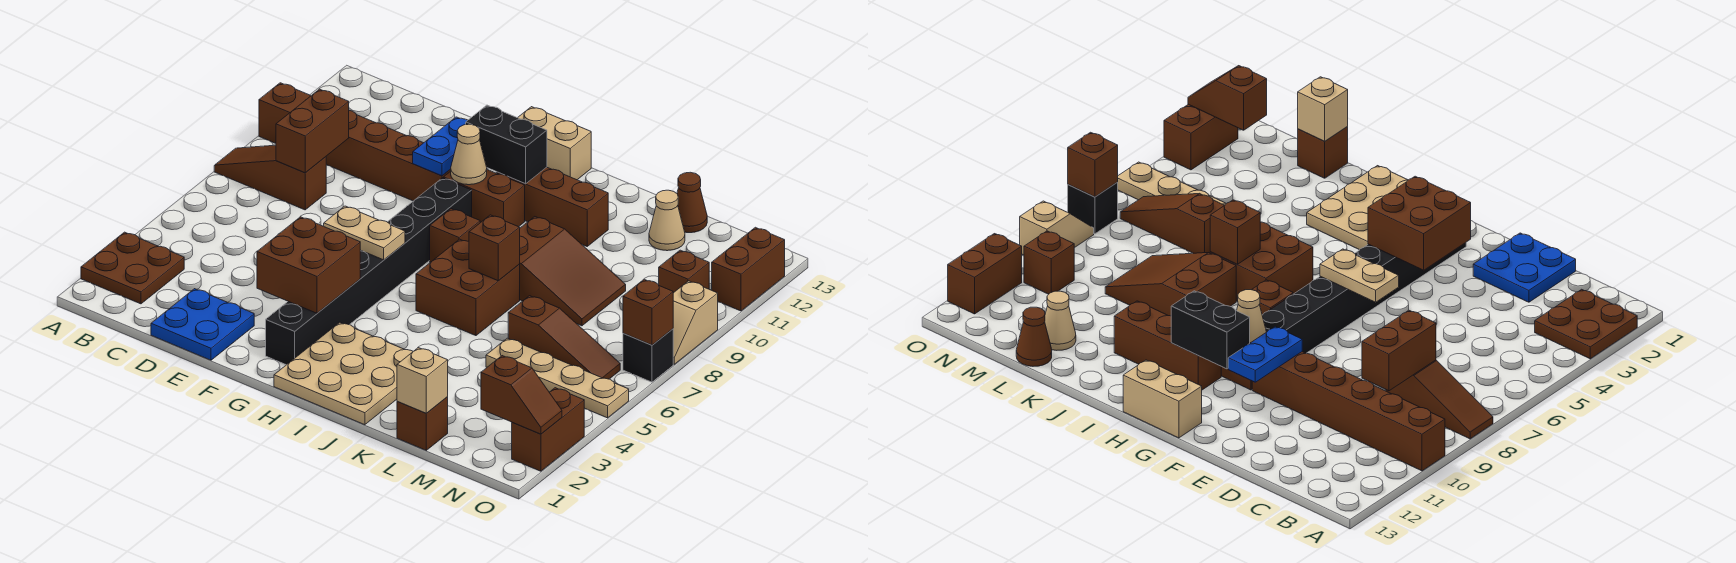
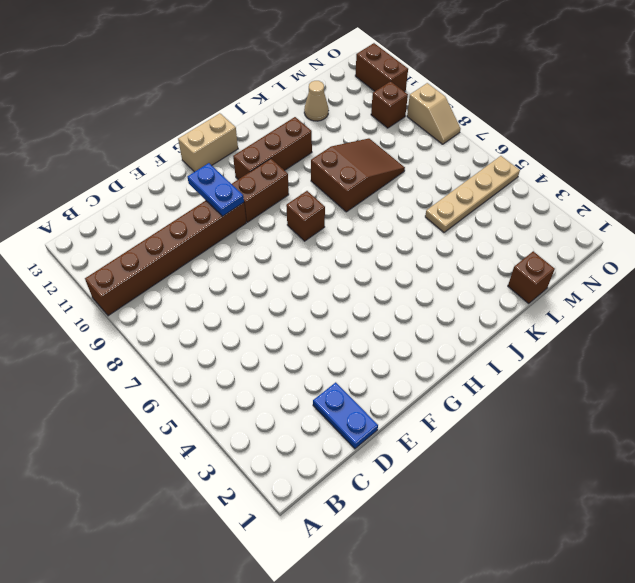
blue 1x2 plate [313,382,378,449] -> blue 2x2 plate [151,289,254,360]
none -> brown 2x2 plate [81,232,184,304]
none -> brown 1x3 slope [214,145,326,210]
none -> black 1x8 brick [266,178,472,365]
none -> tan 3x3 plate [274,322,413,425]

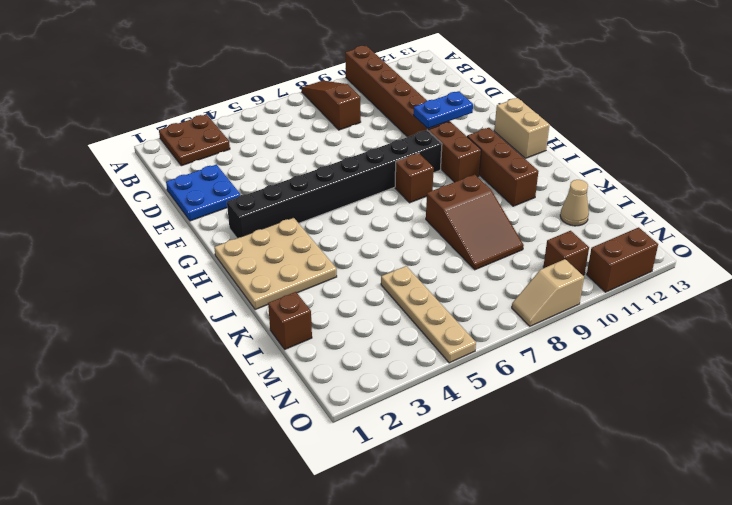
none -> brown 2x2 brick [416,239,520,336]
none -> brown 1x3 slope [508,296,620,379]
none -> brown 1x1 cone [677,172,707,233]
none -> brown 1x2 brick [512,388,584,471]

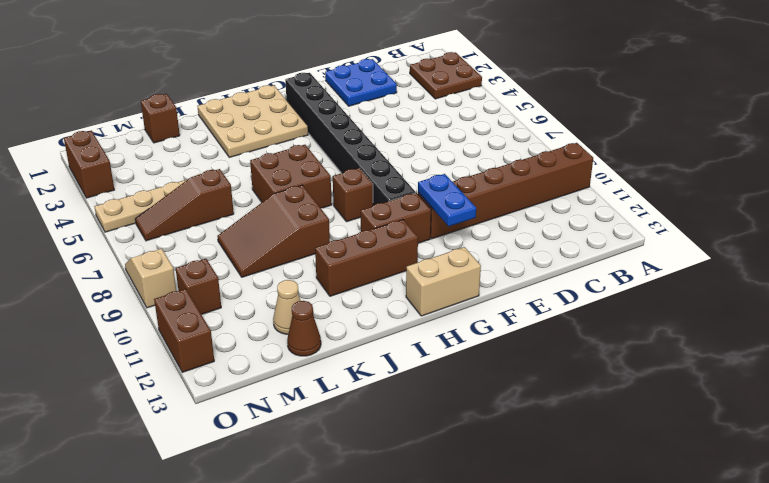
none -> brown 1x3 slope [214,145,326,210]
none -> black 1x1 brick [623,329,673,382]
none -> brown 1x2 brick [276,89,349,173]
none -> brown 2x2 brick [257,217,360,313]

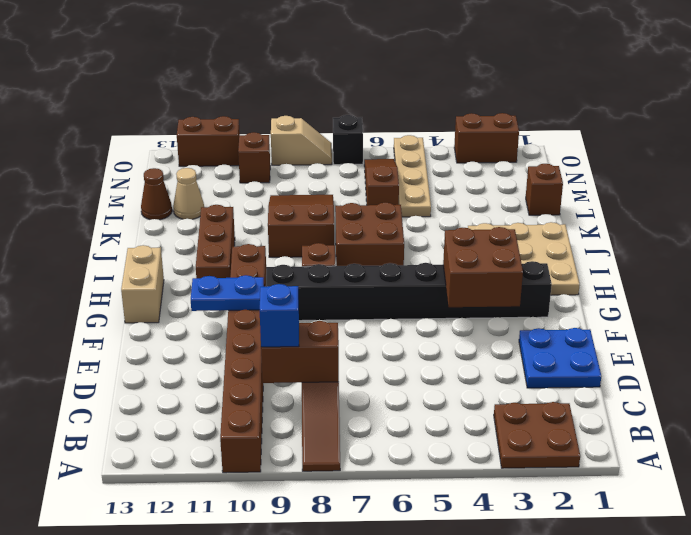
blue 1x1 brick [260,284,299,347] -> none
none -> tan 1x2 plate [324,206,405,260]
none -> tan 1x1 cone [451,124,487,185]
none -> black 1x2 brick [466,105,547,184]
none -> brown 1x1 brick [469,215,520,281]

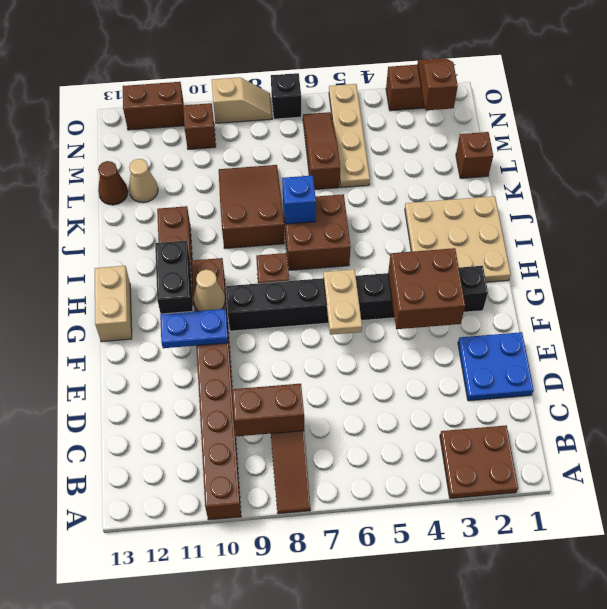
blue 1x1 brick [282,175,316,224] -> brown 1x1 brick [469,215,520,281]
none -> tan 1x1 brick [397,348,448,413]
none -> brown 1x1 brick [623,279,673,345]

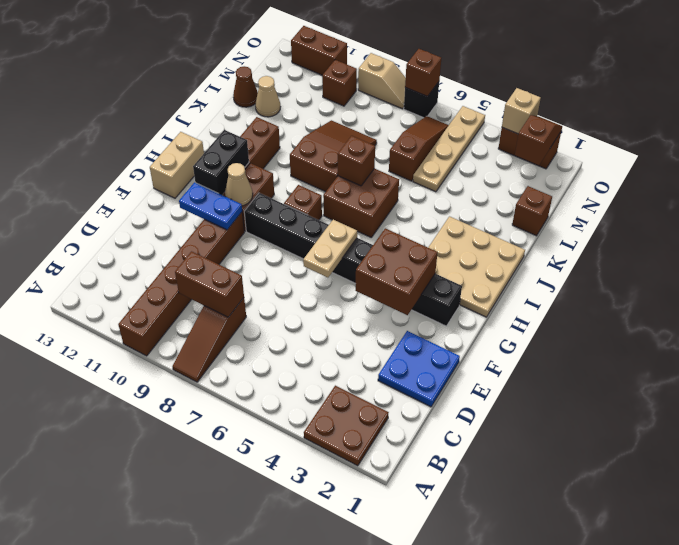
tan 1x1 brick [502,88,541,134] -> tan 1x1 brick moved to [397,348,448,413]

